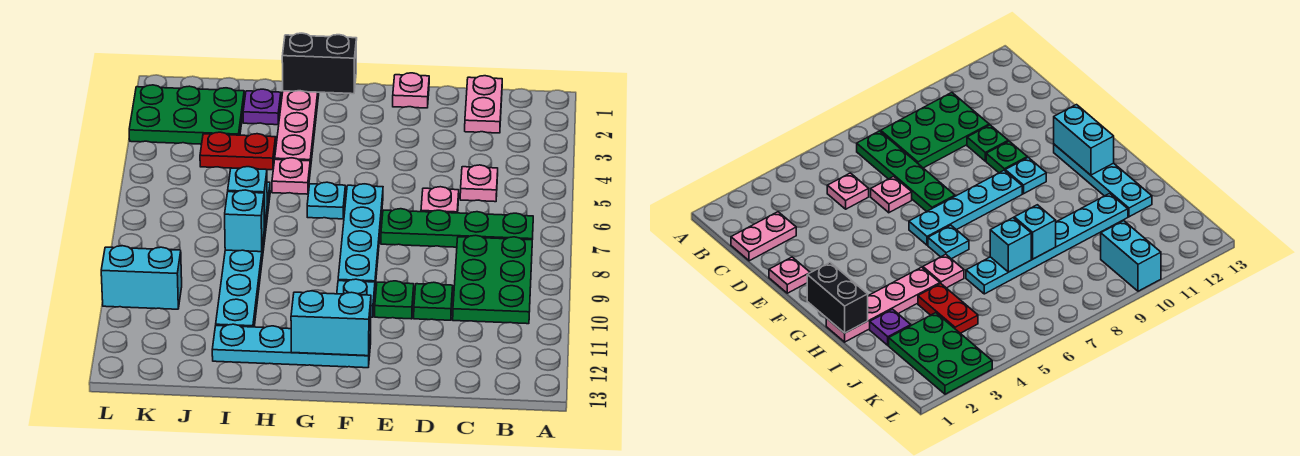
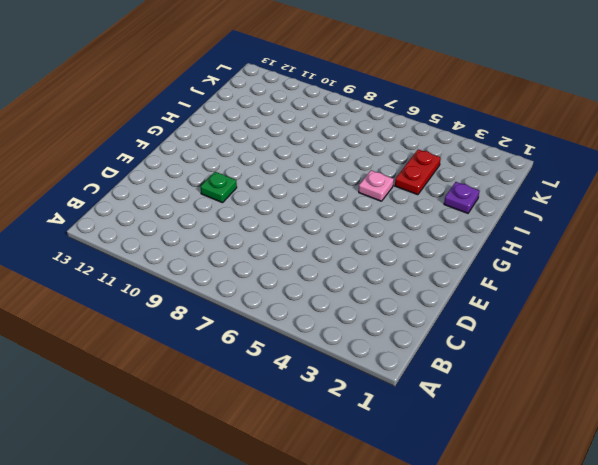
none -> green 1x4 plate [381,209,533,247]
none -> green 2x3 plate [453,235,532,324]
none -> pink 1x2 plate [465,76,502,133]

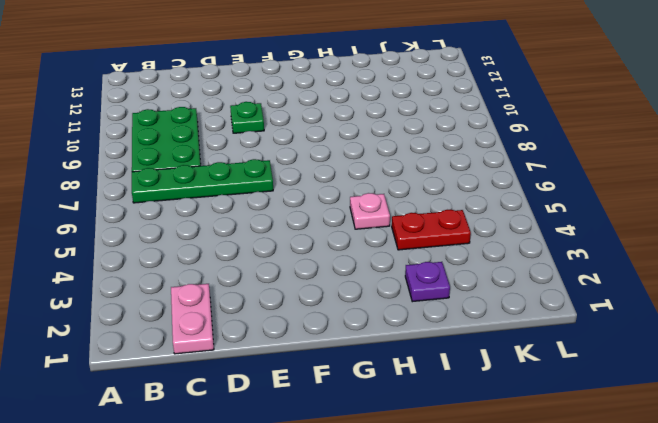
none -> pink 1x1 plate [460,165,498,202]
none -> pink 1x1 plate [421,187,459,213]
none -> green 1x1 plate [414,282,453,320]

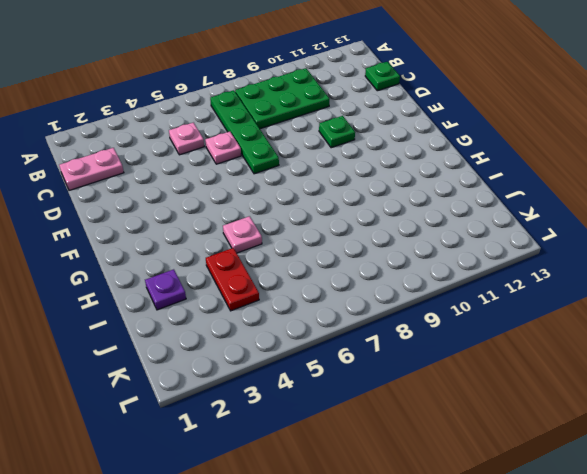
green 1x1 plate [365,62,400,91] -> green 1x1 plate moved to [414,282,453,320]
none -> pink 1x1 plate [393,73,429,108]
none -> cyan 1x4 plate [338,184,383,286]
none -> cyan 1x1 plate [337,279,375,317]

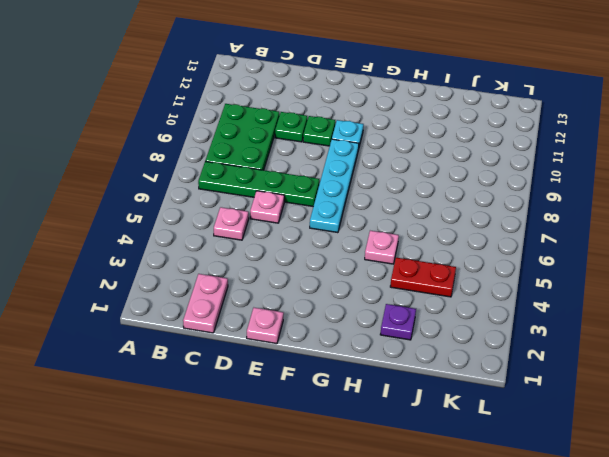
none -> cyan 1x4 plate [212,324,371,368]
none -> cyan 1x1 plate [307,182,345,219]
none -> pink 1x4 plate [275,91,319,170]

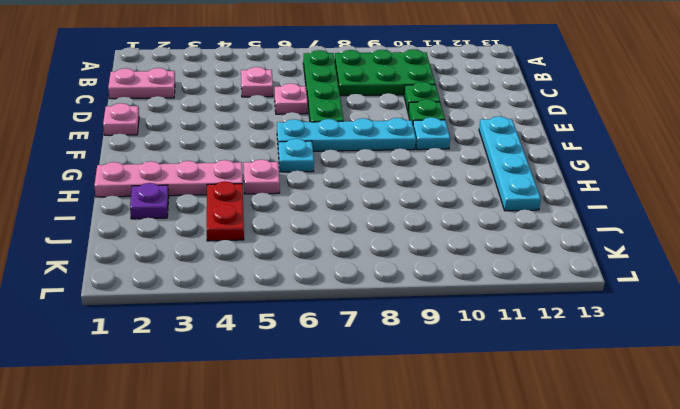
none -> cyan 1x6 plate [216,182,270,327]
none -> green 2x3 plate [129,85,244,144]
none -> cyan 1x2 brick [101,246,182,309]

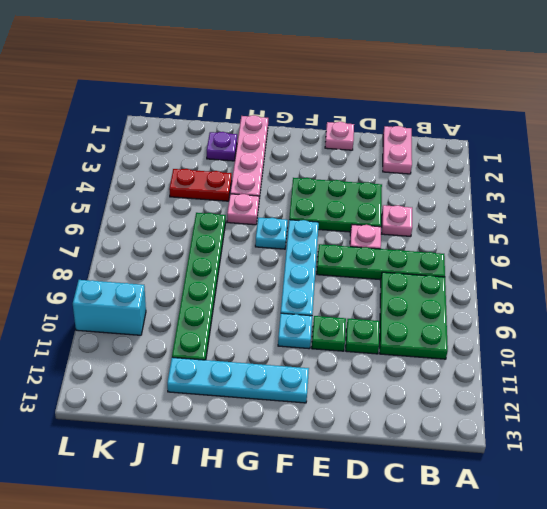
green 2x3 plate [289,178,382,232] -> green 2x3 plate moved to [129,85,244,144]
green 1x6 plate [172,213,226,360] -> cyan 1x6 plate [216,182,270,327]
none -> cyan 1x2 brick [291,291,371,356]
none -> black 1x2 brick [282,33,357,94]
none -> cyan 1x1 brick [228,167,267,227]

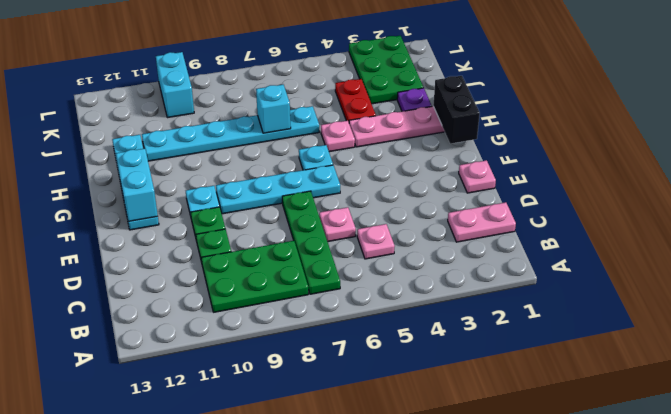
none -> cyan 1x1 brick [225,190,264,252]

